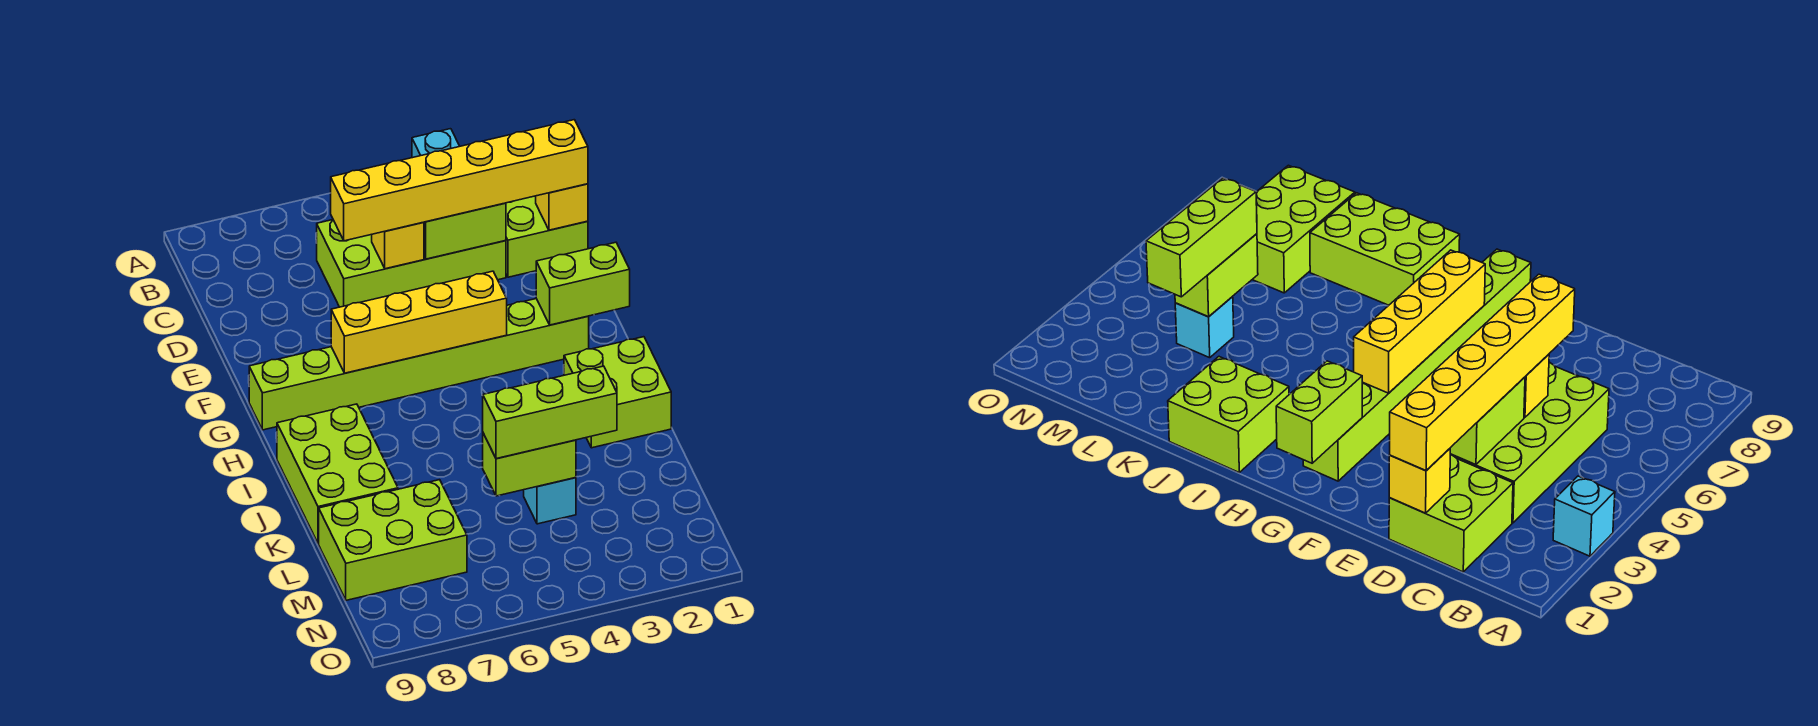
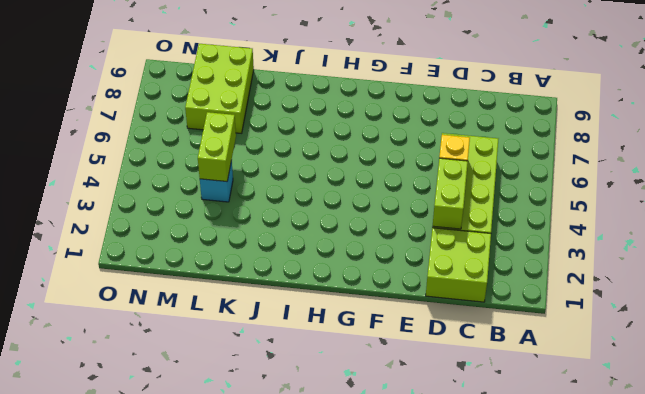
none -> cyan 1x1 brick [412,129,460,158]
none -> lime 1x8 brick [249,299,589,430]
none -> lime 2x2 brick [564,337,671,448]

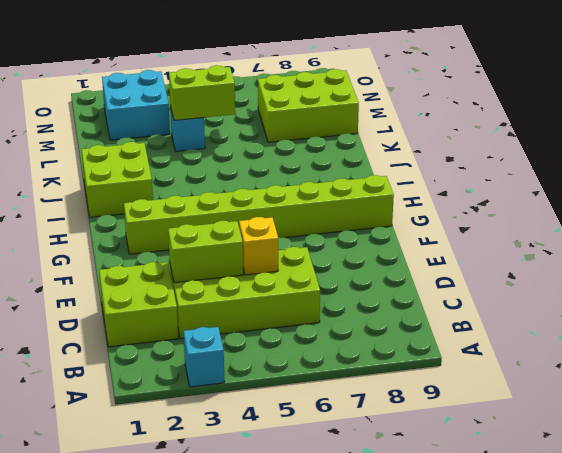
cyan 2x2 brick [102,70,170,140] -> none
none -> lime 2x3 brick [277,404,398,544]
none -> yellow 1x1 brick [536,184,588,230]
none -> lime 1x2 brick [536,242,630,325]

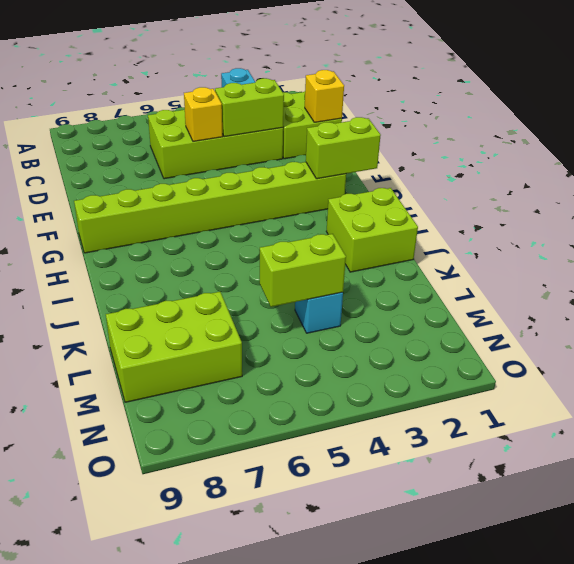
none -> lime 2x3 brick [277,404,398,544]
none -> yellow 1x4 brick [331,271,507,373]
none -> yellow 1x6 brick [331,120,588,241]

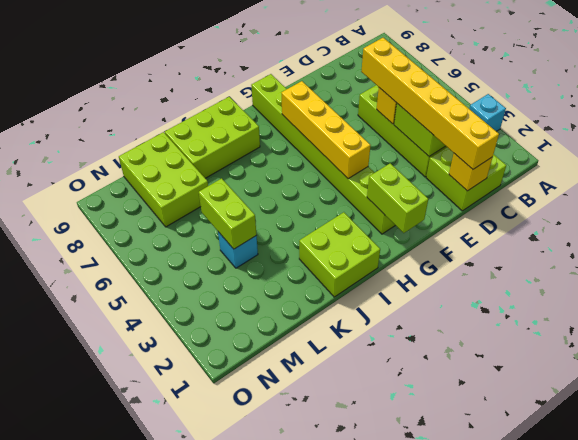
none -> lime 1x3 brick [483,366,617,459]

